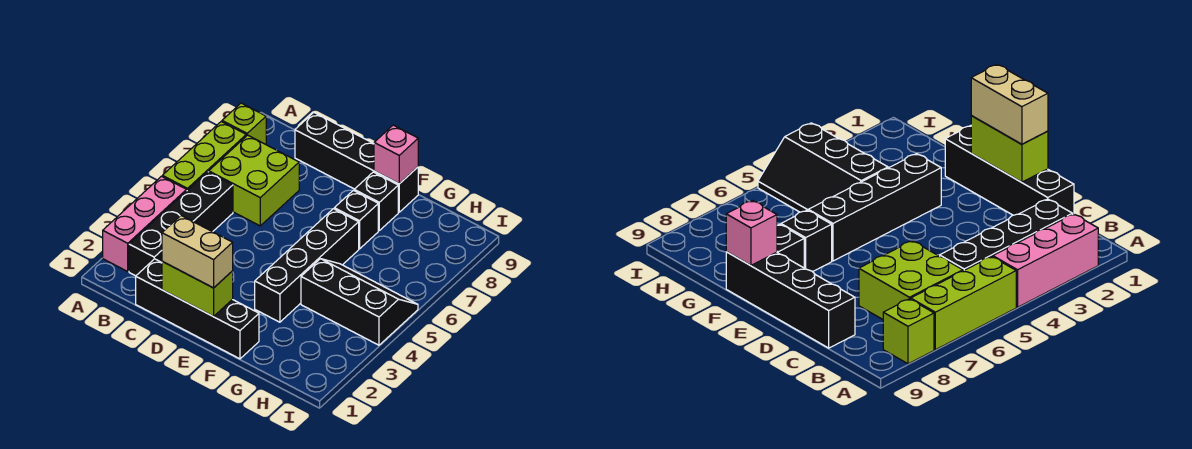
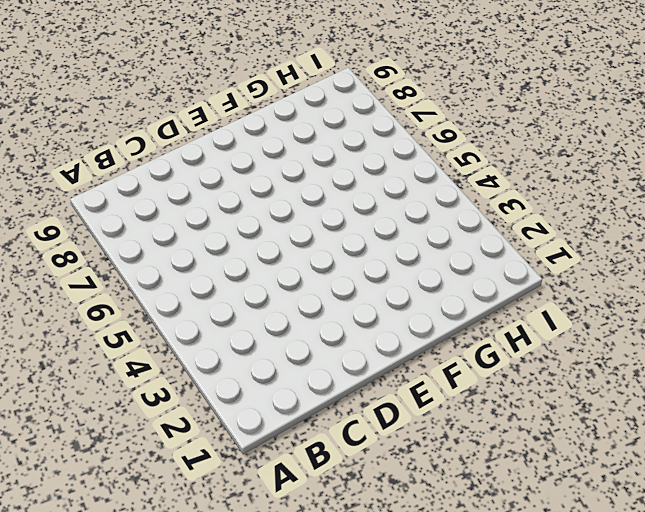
none -> pink 1x3 brick [103,176,187,271]
none -> lime 1x3 brick [162,121,246,190]
none -> lime 1x1 brick [222,103,266,144]

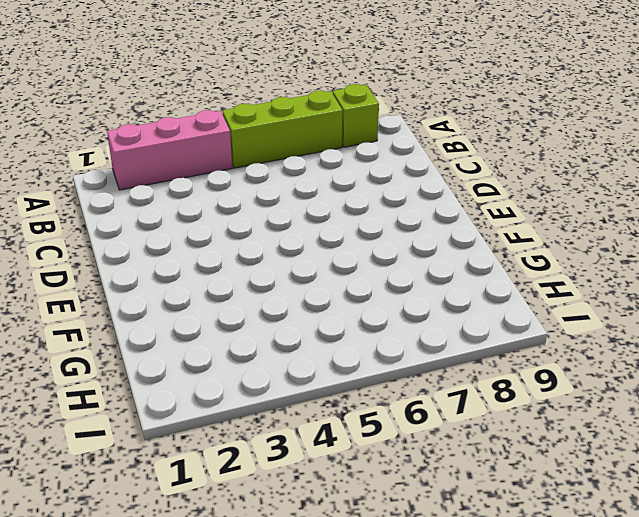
none -> black 1x4 brick [129,172,233,276]
none -> lime 2x2 brick [209,135,299,226]
none -> black 1x4 brick [136,259,259,359]

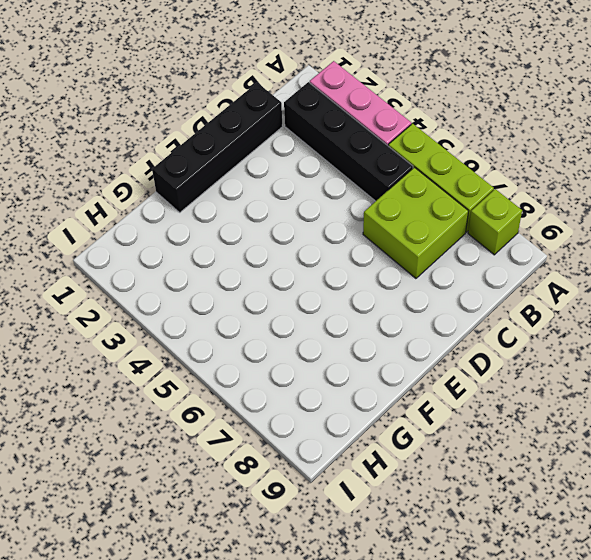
none -> black 1x4 brick [295,113,418,212]
none -> black 1x4 brick [255,209,359,322]
none -> black 1x1 brick [334,190,378,249]

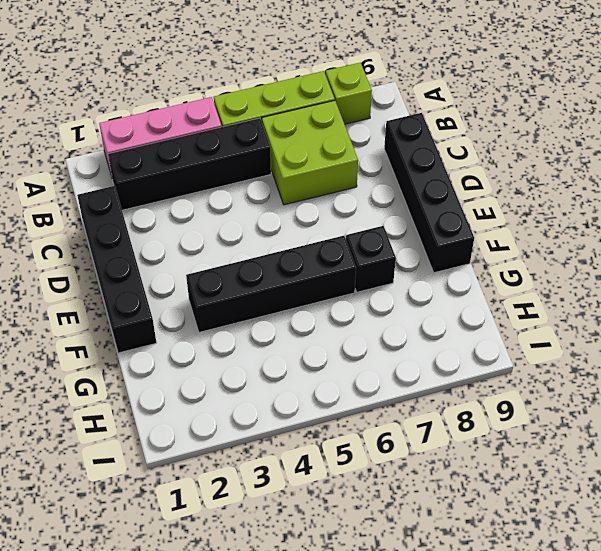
none -> black 1x1 brick [354,172,398,230]
none -> black 2x3 slope [301,259,418,345]
none -> lime 1x2 brick [162,261,233,316]

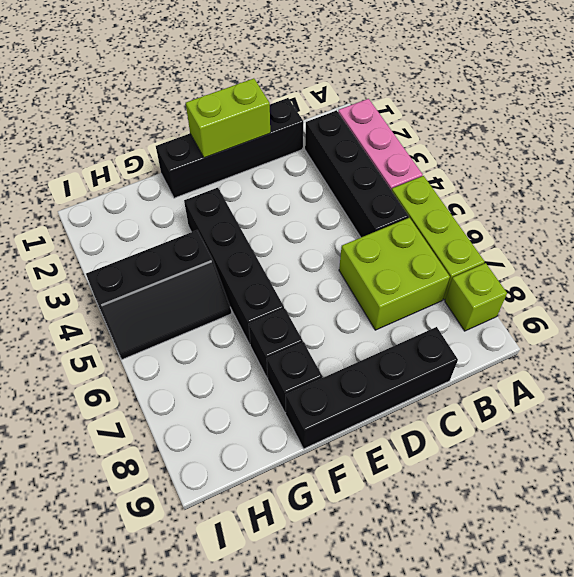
none -> pink 1x1 brick [374,125,418,184]
none -> tan 1x2 brick [162,216,233,288]

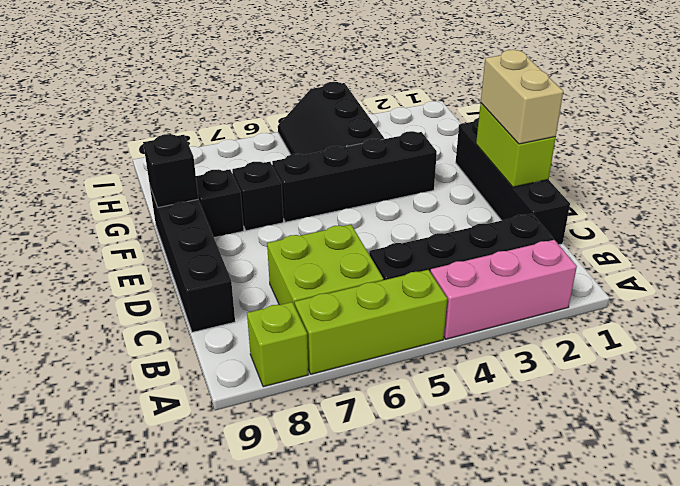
black 1x1 brick [143,134,198,208] -> pink 1x1 brick [374,125,418,184]

